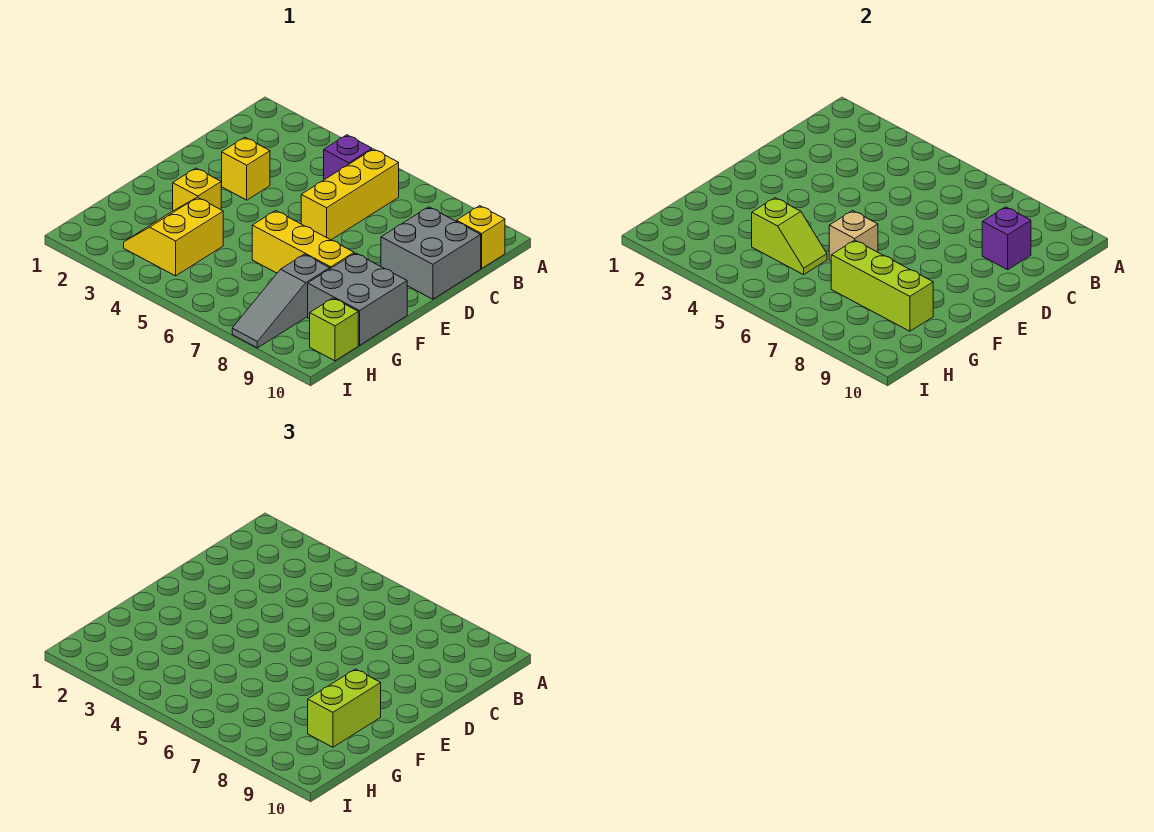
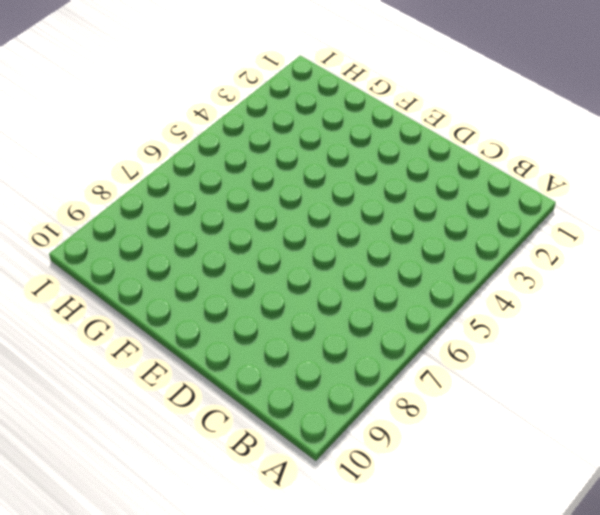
none -> purple 1x1 brick [324,135,372,180]
none -> yellow 1x3 brick [301,149,399,240]
none -> yellow 1x1 brick [456,206,505,268]

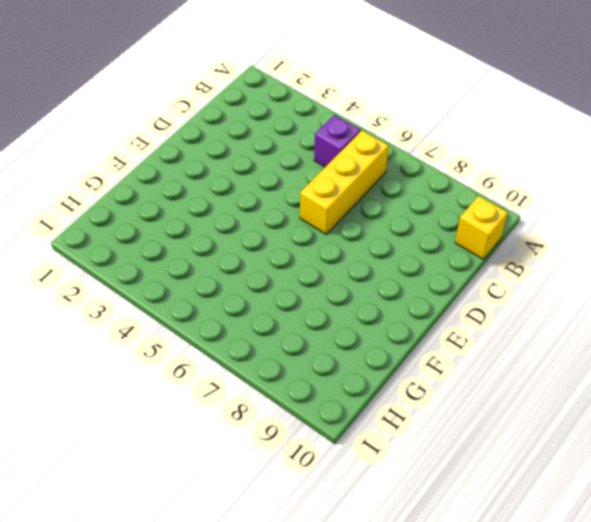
none -> grey 2x2 brick [381,207,481,299]
none -> yellow 1x1 brick [222,137,270,200]
none -> yellow 1x1 brick [173,168,221,211]

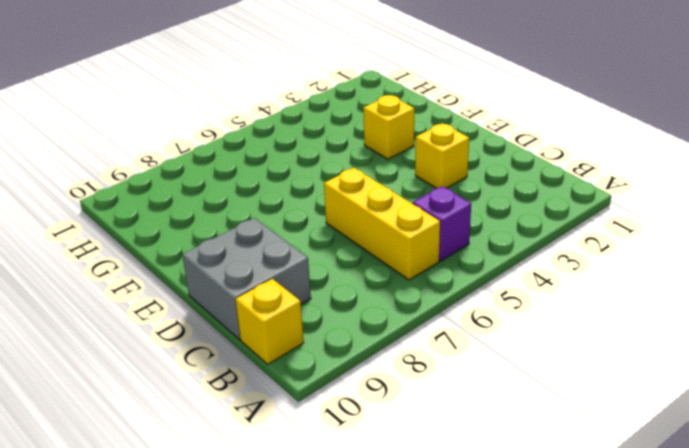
none -> yellow 1x3 brick [252,211,354,273]
none -> grey 2x2 brick [308,253,407,345]
none -> yellow 2x2 slope [124,197,223,276]

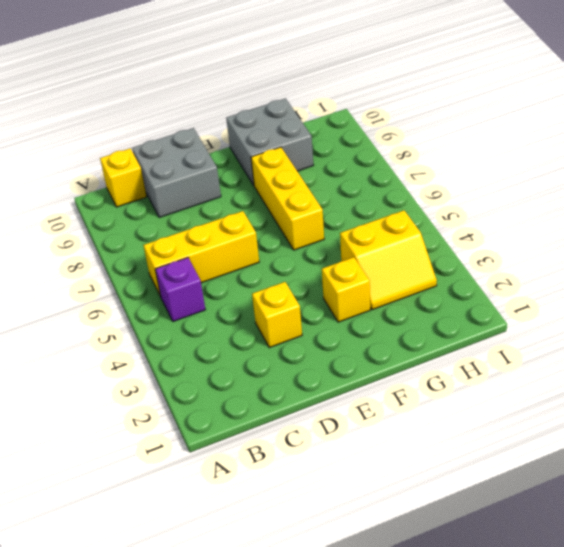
none -> grey 1x3 slope [232,254,330,348]
none -> lime 1x1 brick [310,298,358,361]
none -> purple 1x1 brick [982,207,1031,270]

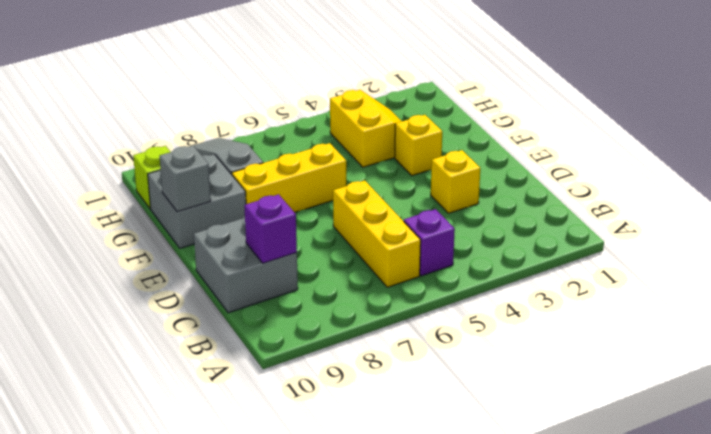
grey 1x1 brick [160,146,211,212] -> none
none -> yellow 1x1 brick [456,206,505,268]
none -> tan 1x1 brick [829,211,878,261]
none -> lime 1x2 slope [752,198,827,275]

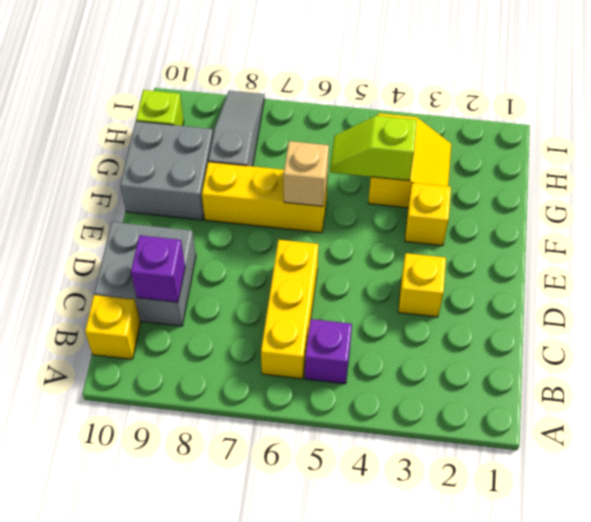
none -> lime 1x3 brick [831,240,933,331]
none -> lime 1x2 brick [308,669,381,747]

